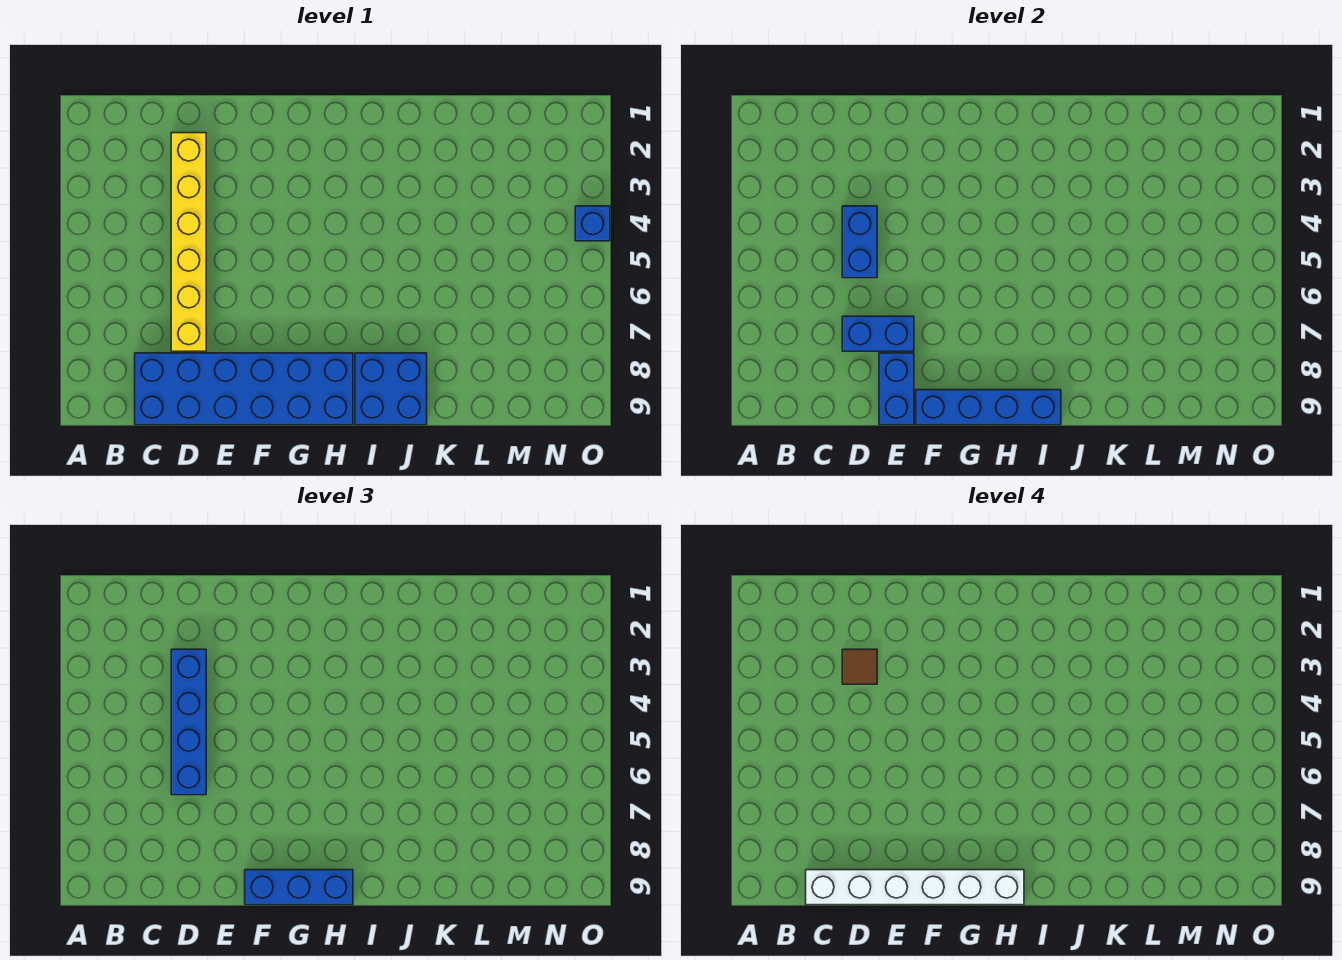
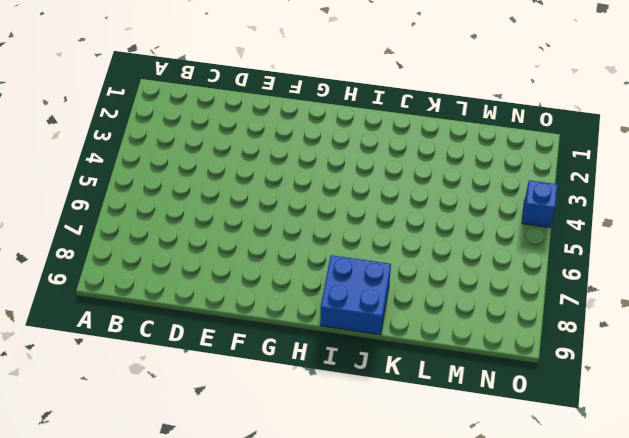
none -> blue 2x6 brick [135,353,353,425]
none -> yellow 1x6 brick [171,133,206,351]
none -> blue 1x2 brick [842,206,877,278]

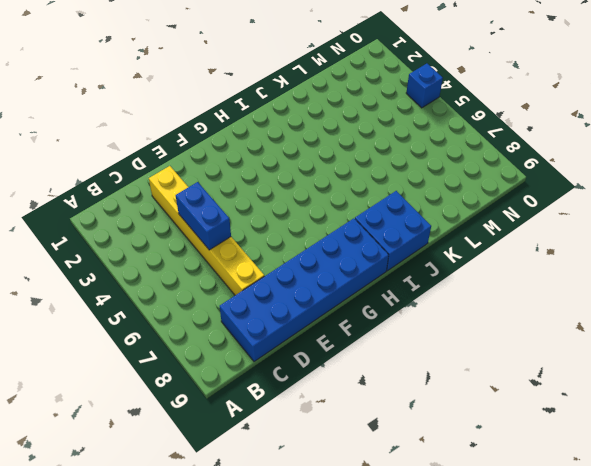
none -> blue 1x2 brick [842,316,914,351]
none -> blue 1x2 brick [879,353,914,425]
none -> blue 1x4 brick [916,390,1061,425]

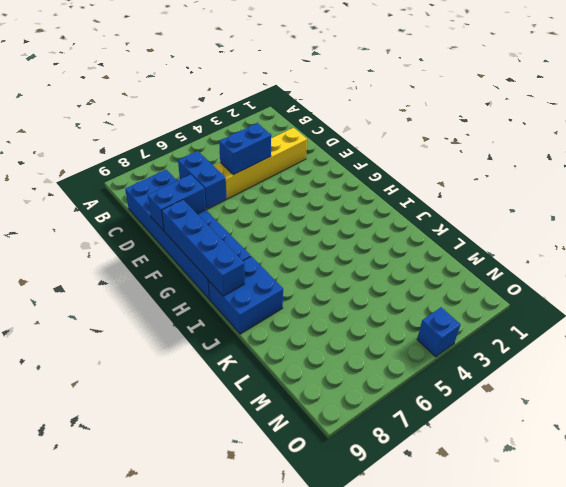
none -> blue 1x4 brick [171,649,206,795]
none -> blue 1x3 brick [245,870,353,905]
none -> white 1x6 brick [806,870,1024,905]

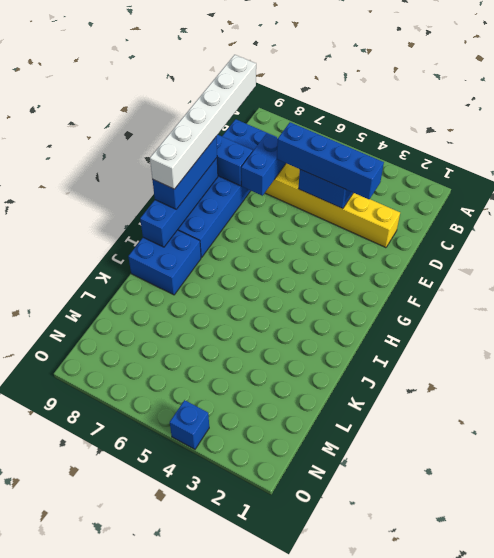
none -> brown 1x1 tile [842,649,877,684]

